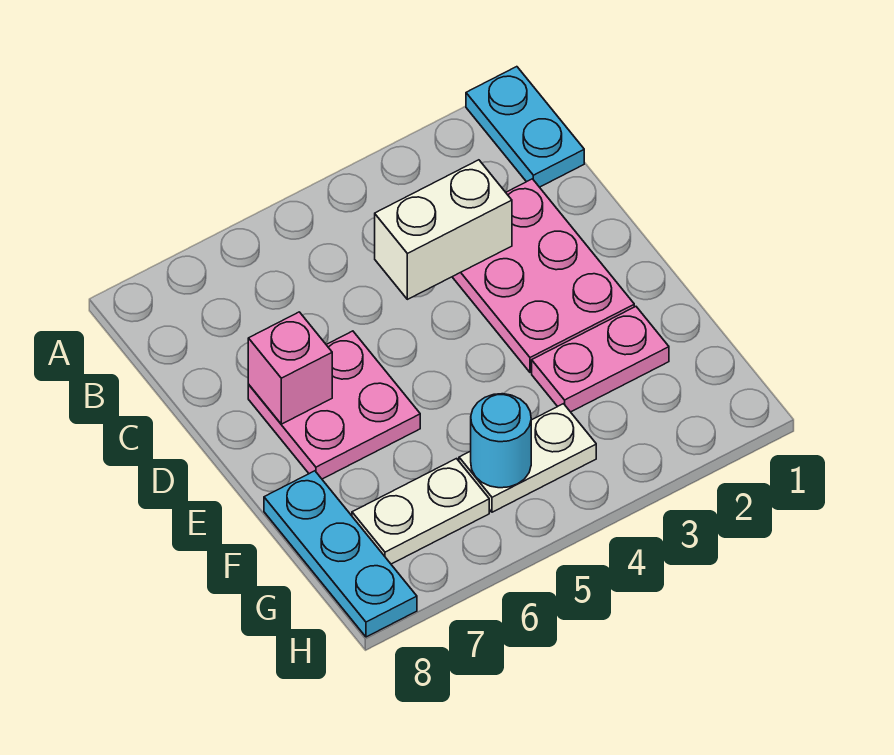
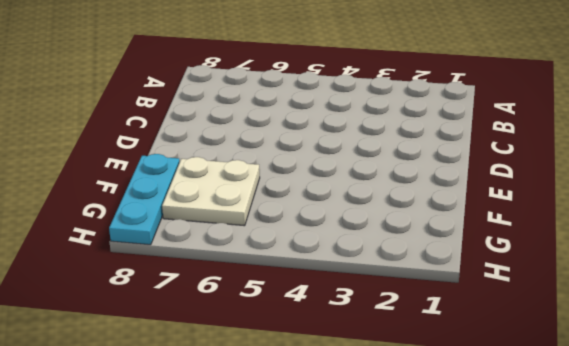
white 2x2 plate [162,157,260,226] -> white 1x2 plate [352,459,489,564]
none -> cyan 1x2 plate [466,67,584,187]
none -> pink 2x3 plate [453,179,634,372]

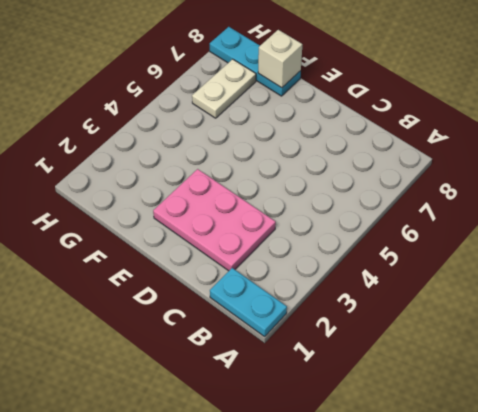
white 1x1 brick [258,30,302,88] -> none
none -> pink 2x2 plate [248,331,420,479]
none -> pink 1x2 plate [532,307,669,412]

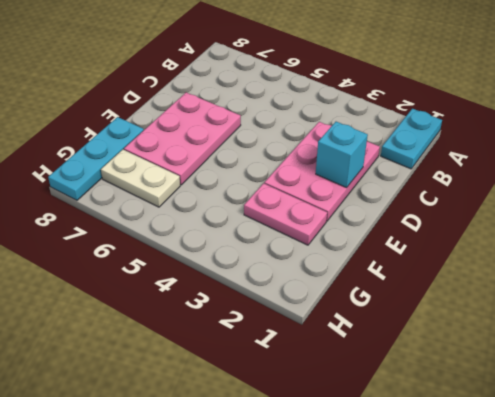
cyan 1x1 brick [316,122,368,188] -> none
pink 2x3 plate [124,92,241,185] -> pink 2x2 plate [248,331,420,479]
none -> white 1x2 plate [459,404,596,512]
none -> white 1x2 brick [375,160,512,299]

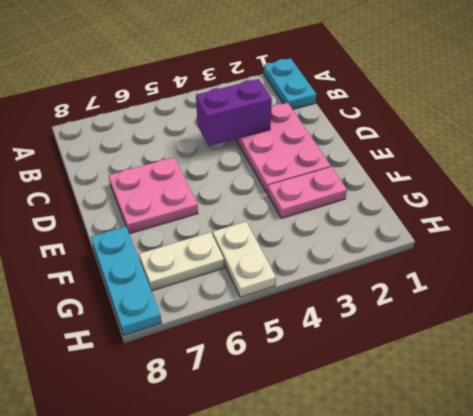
purple 1x2 brick [196,79,272,146] -> white 1x2 brick [375,160,512,299]
white 1x2 plate [213,222,276,297] -> white 1x2 plate turned to [459,404,596,512]
none -> pink 1x1 brick [248,312,332,424]
none -> cyan 1x1 round brick [471,394,531,488]

